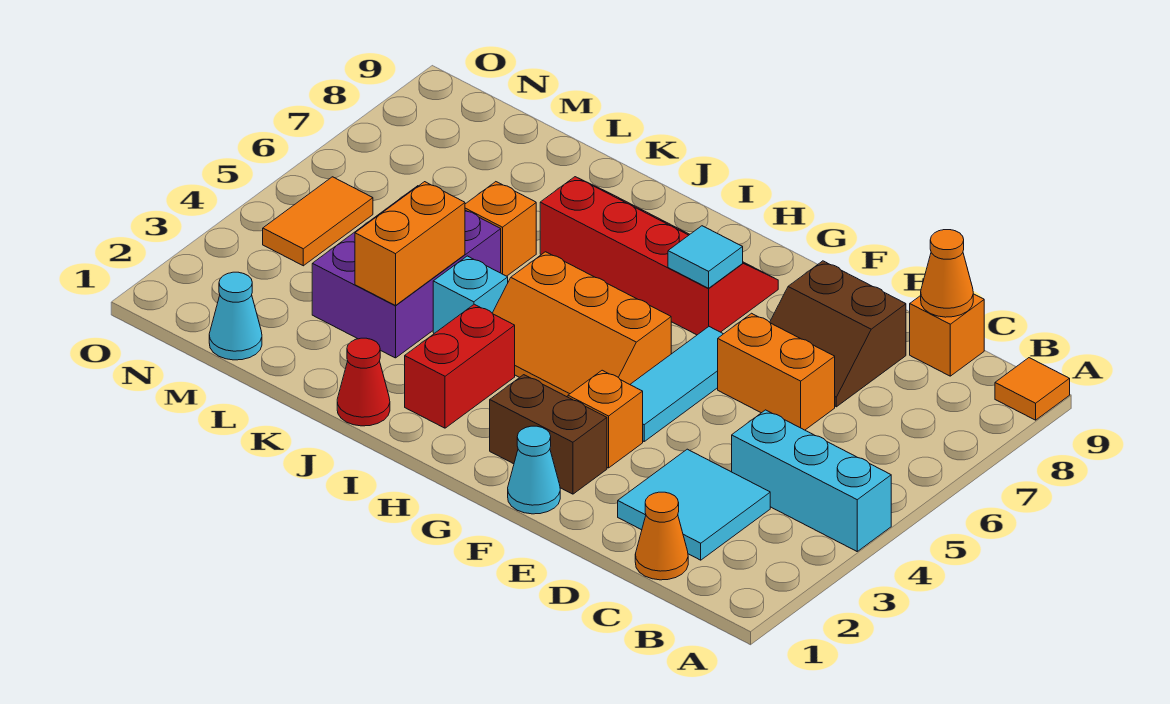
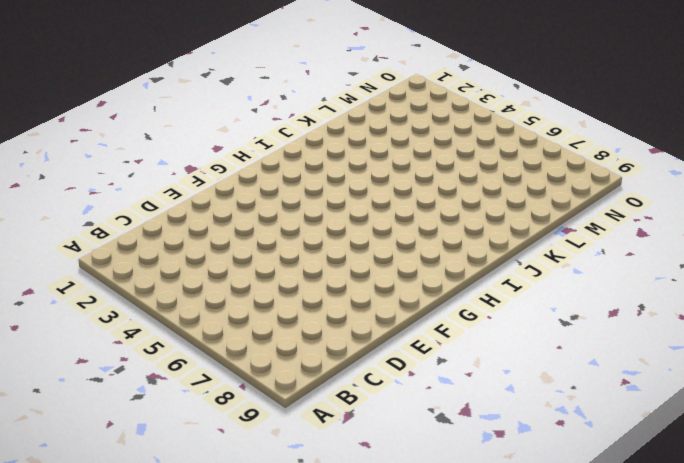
none -> cyan 1x3 brick [732,410,891,551]
none -> orange 1x1 tile [995,358,1070,420]
none -> orange 1x1 cone [635,492,688,580]

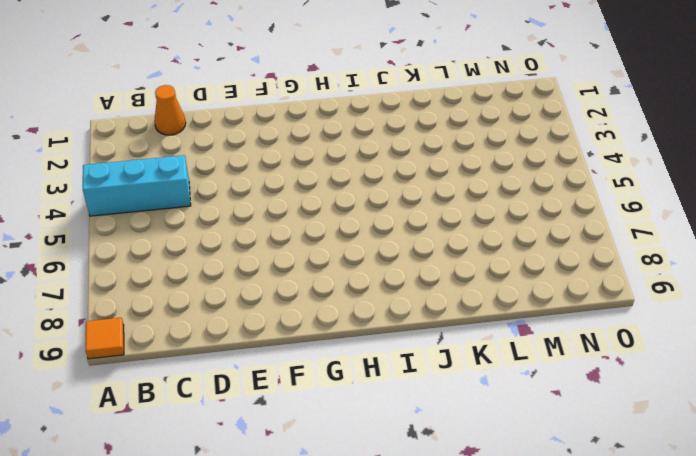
none -> cyan 2x2 tile [618,449,770,560]
none -> orange 1x1 brick [910,294,984,376]
none -> orange 1x2 brick [718,313,835,430]

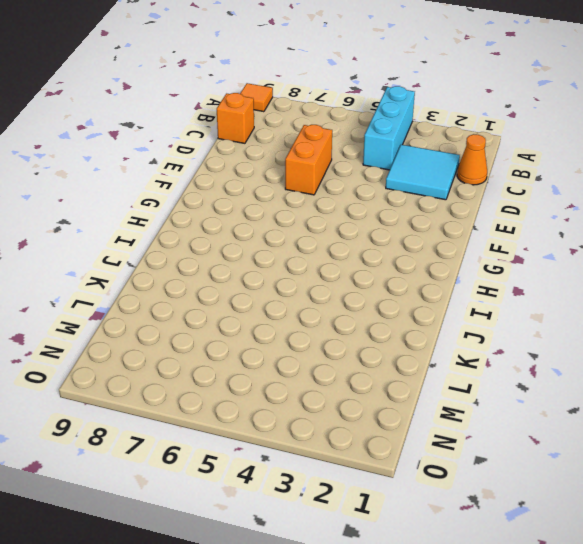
none -> brown 2x2 slope [770,261,906,407]
none -> cyan 1x1 cone [508,426,560,514]
none -> brown 1x2 brick [490,375,607,494]

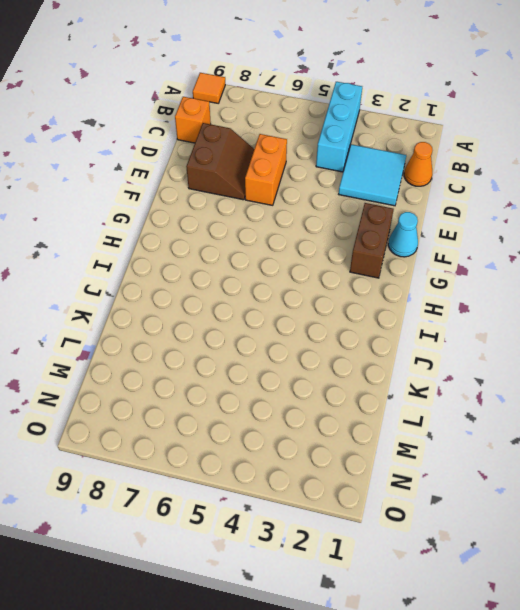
none -> orange 1x1 brick [568,370,643,468]
none -> cyan 1x3 tile [630,327,723,441]
none -> orange 2x3 slope [492,252,671,397]

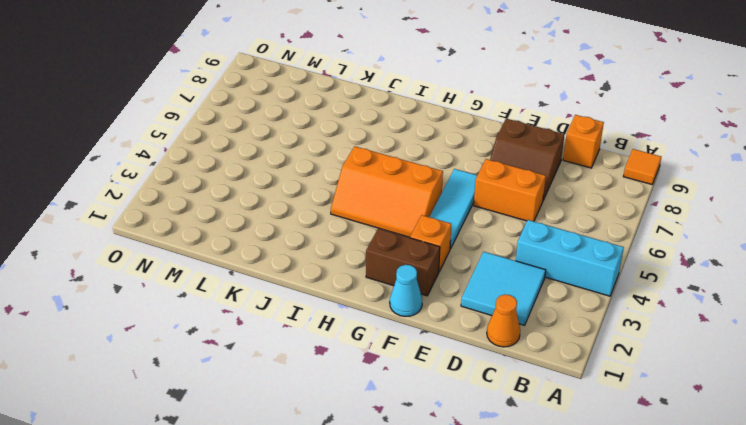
none -> red 2x4 slope [540,177,778,335]
none -> red 1x2 brick [405,304,515,428]
none -> red 1x1 cone [337,338,390,426]

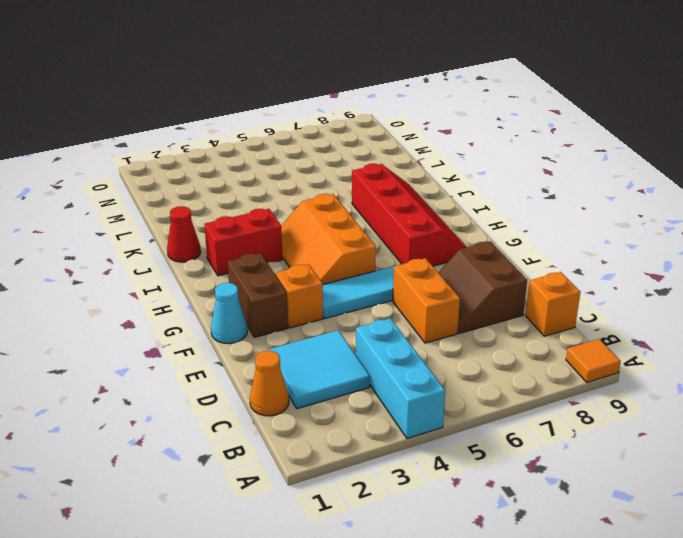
none -> cyan 1x1 brick [433,256,508,333]
none -> purple 2x3 brick [312,186,501,358]
none -> orange 1x1 brick [465,182,536,276]

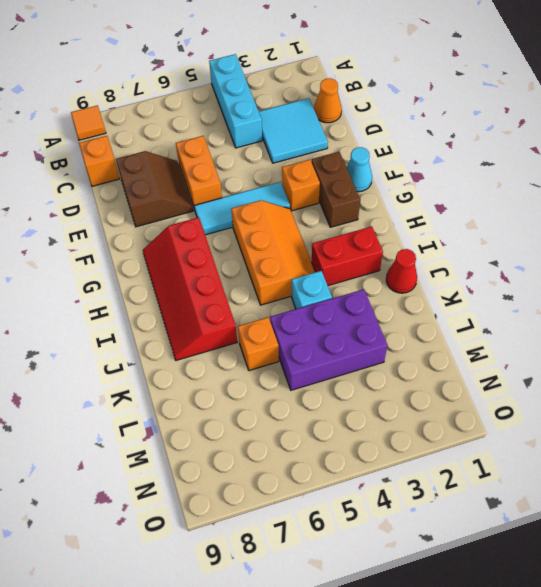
none -> cyan 1x1 cone [209,272,262,360]
none -> orange 1x2 tile [263,177,373,266]
none -> orange 1x1 cone [921,230,973,317]

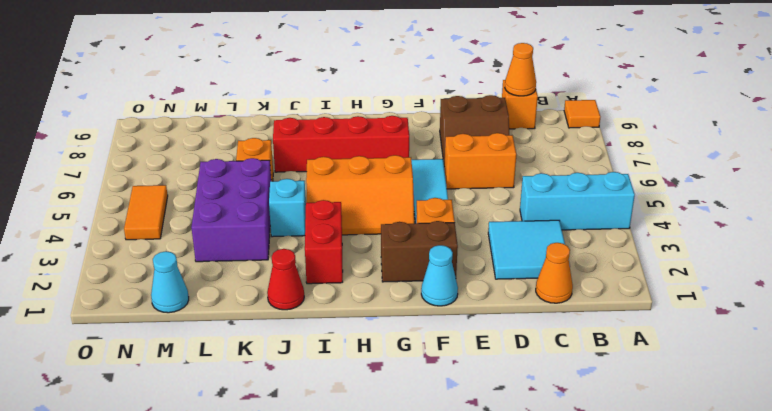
none -> cyan 1x1 tile [668,226,743,288]
none -> orange 1x2 brick [355,182,465,305]

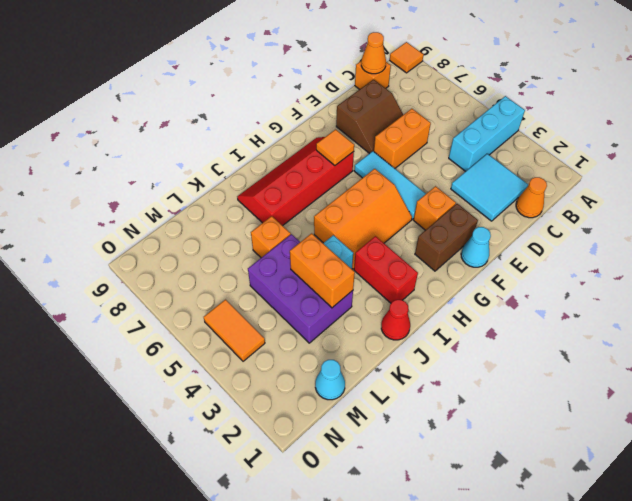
orange 1x1 tile [316,129,354,166] -> cyan 1x1 tile [668,226,743,288]

